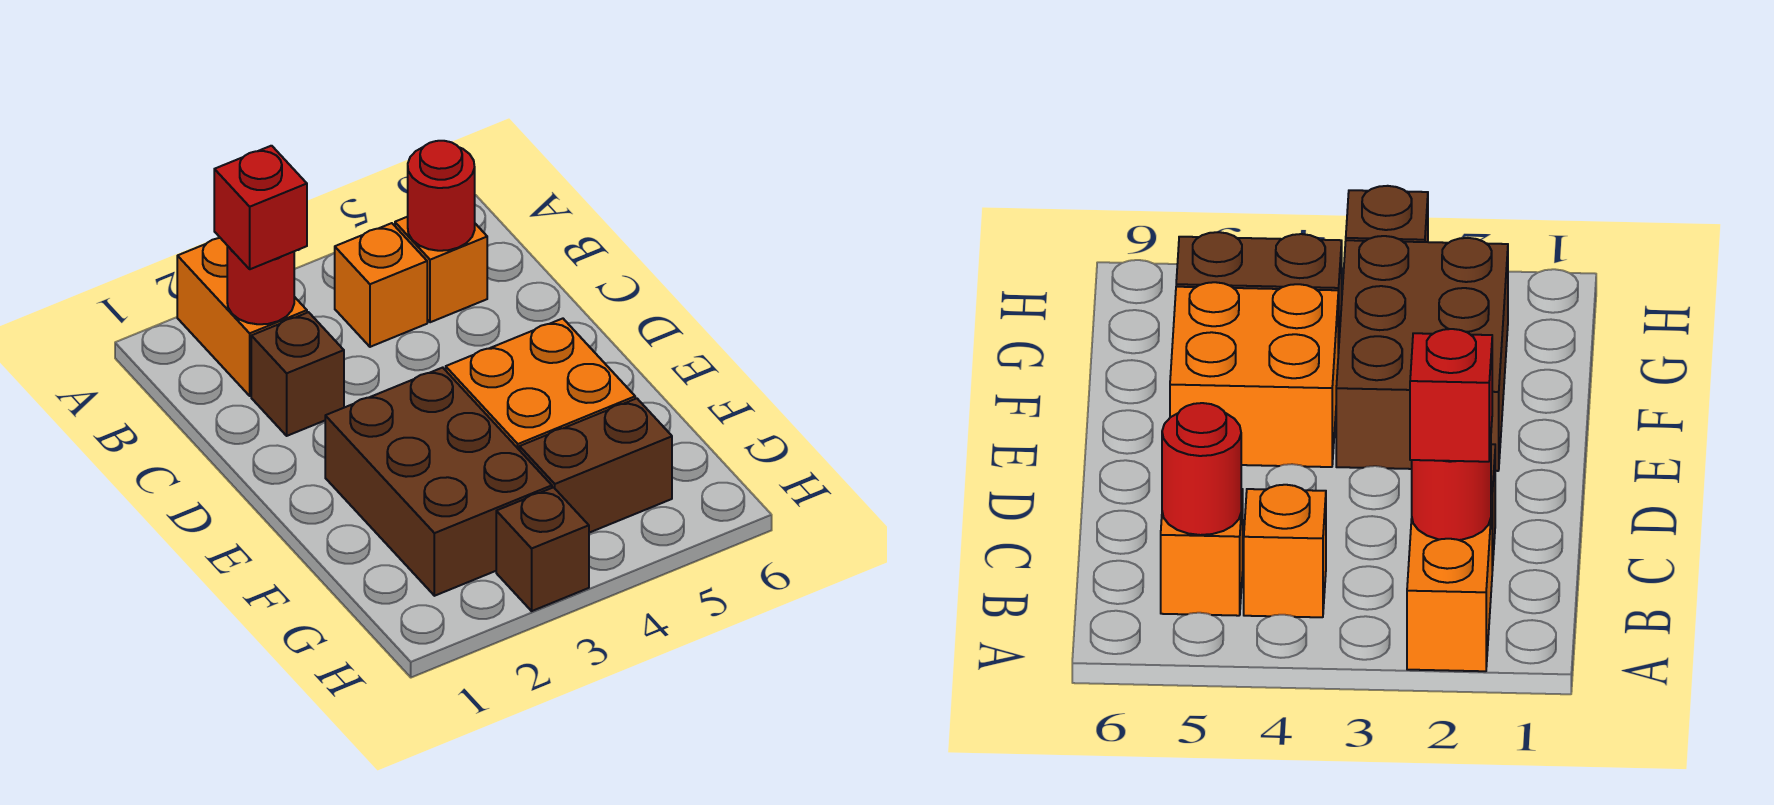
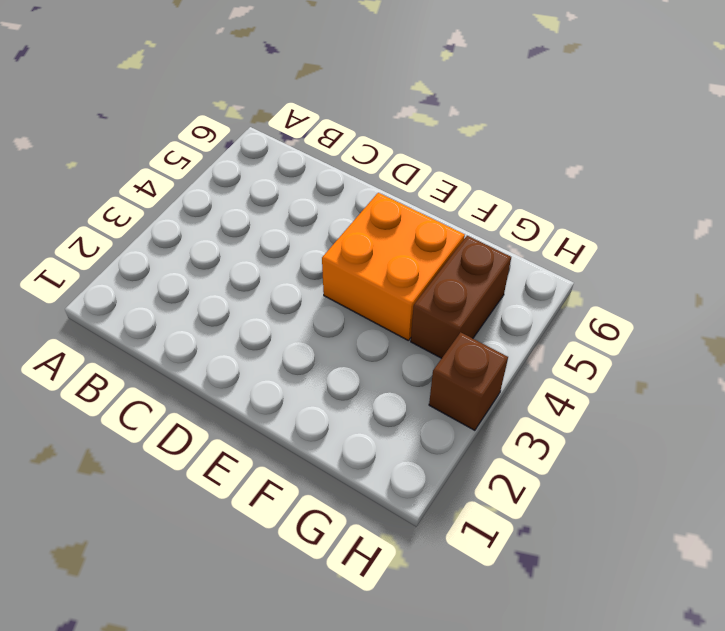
none -> orange 1x2 brick [177,238,307,396]
none -> orange 1x1 brick [335,223,427,347]

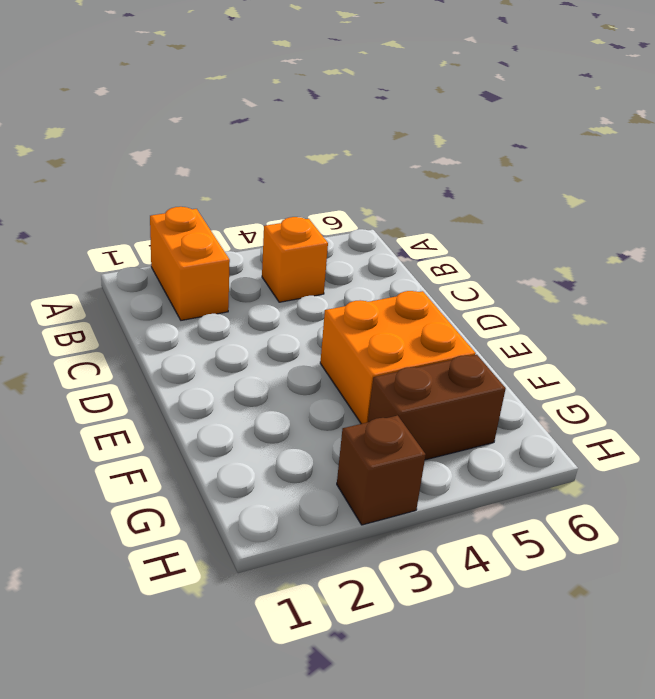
none -> orange 1x1 brick [395,217,487,322]
none -> brown 1x1 brick [251,312,344,436]

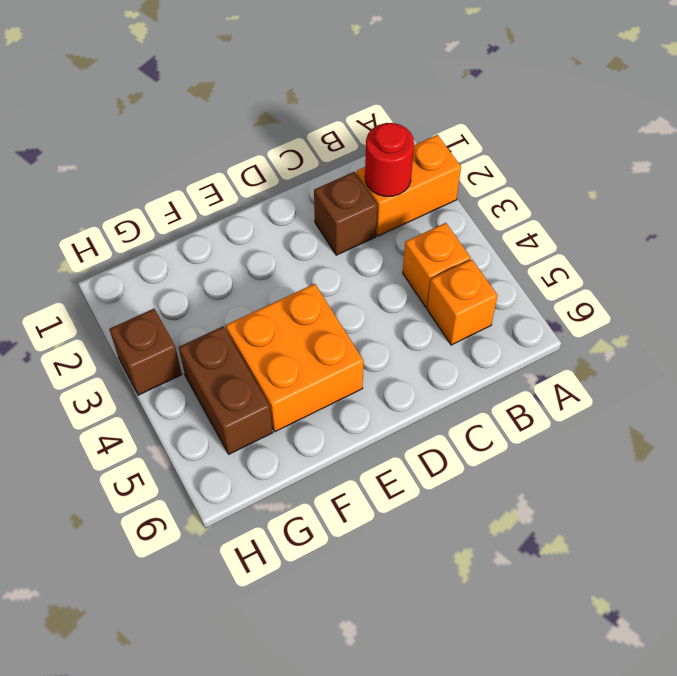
none -> brown 2x3 brick [325,368,552,596]
none -> red 1x1 round brick [408,141,475,251]

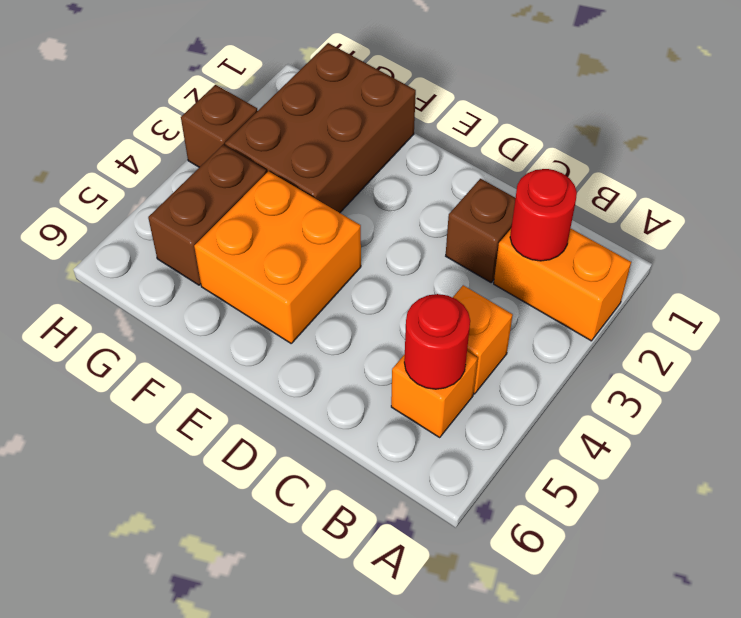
brown 2x3 brick [225,43,416,213] -> brown 2x3 brick turned to [325,368,552,596]
none -> red 1x1 brick [214,146,307,269]

